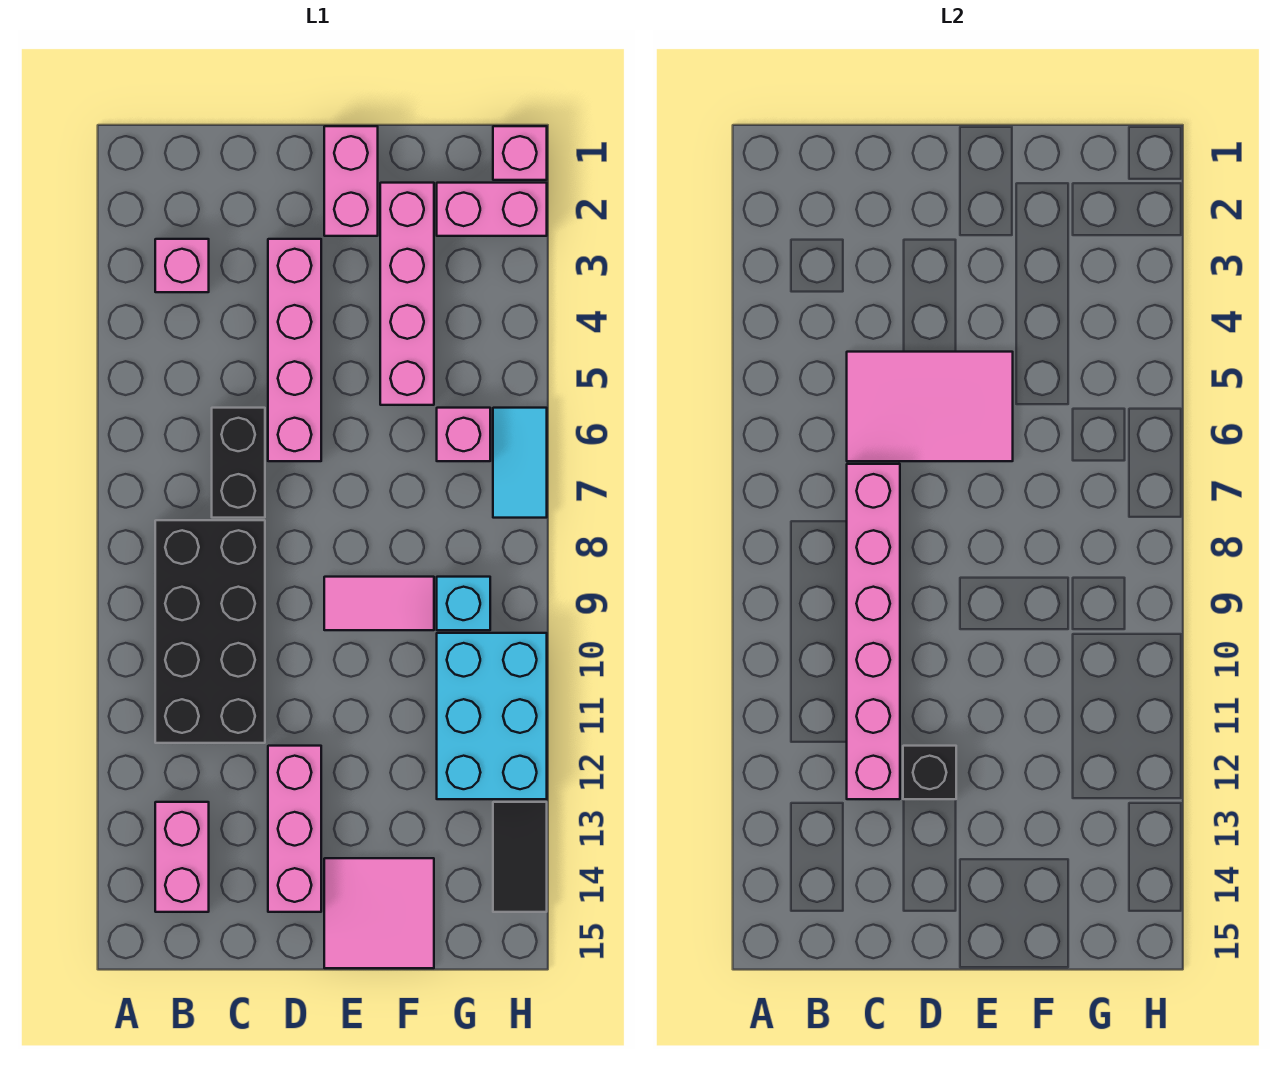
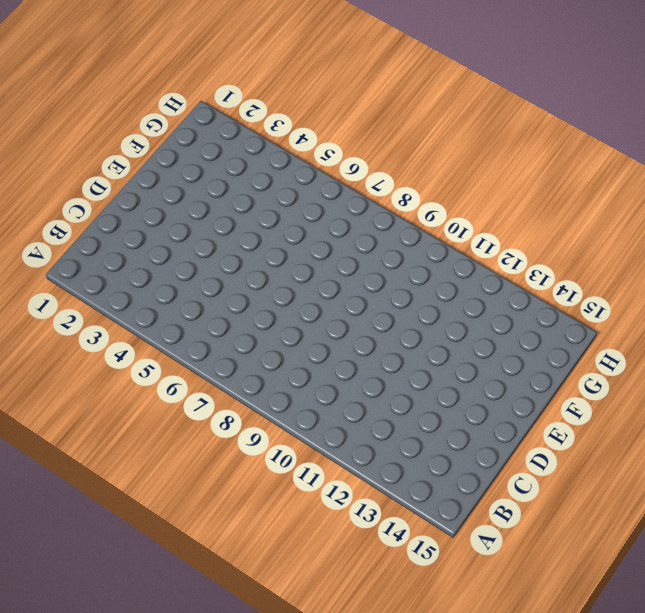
none -> pink 1x1 brick [155,239,209,292]
none -> black 2x4 brick [155,520,265,743]
none -> pink 1x2 brick [155,802,209,912]

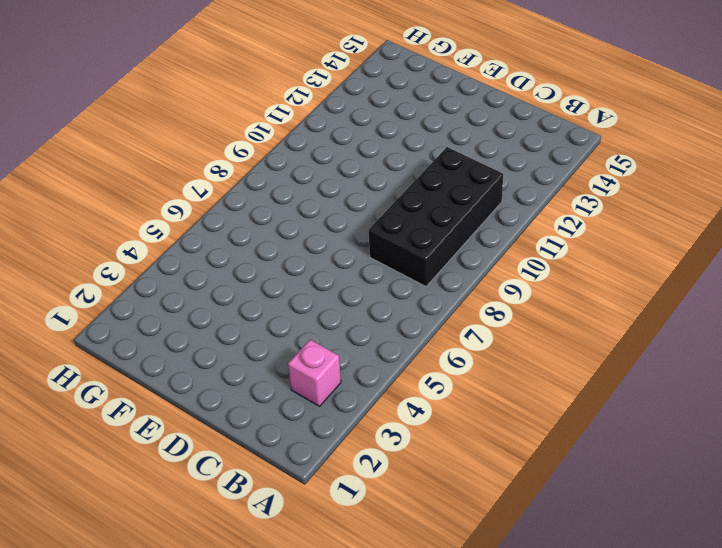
none -> pink 1x2 brick [155,802,209,912]
none -> black 1x2 brick [212,408,265,518]
none -> pink 1x4 brick [268,239,321,461]

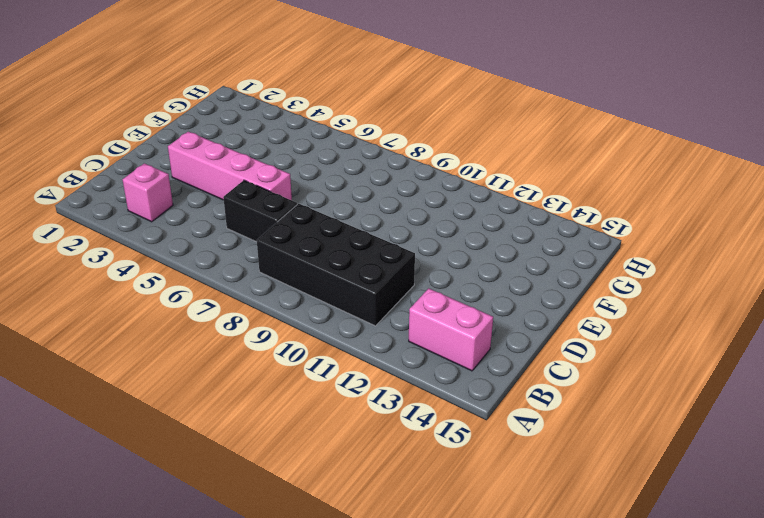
none -> pink 1x3 brick [268,746,321,912]
none -> pink 1x2 brick [324,126,378,236]
none -> pink 1x2 tile [324,577,434,630]

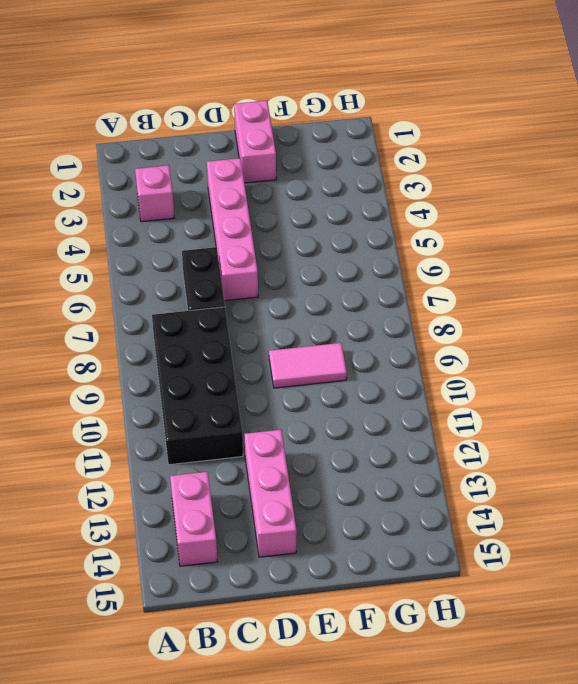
none -> pink 2x2 tile [324,858,434,968]
none -> pink 1x4 brick [380,183,434,405]
none -> pink 1x2 brick [437,183,547,236]

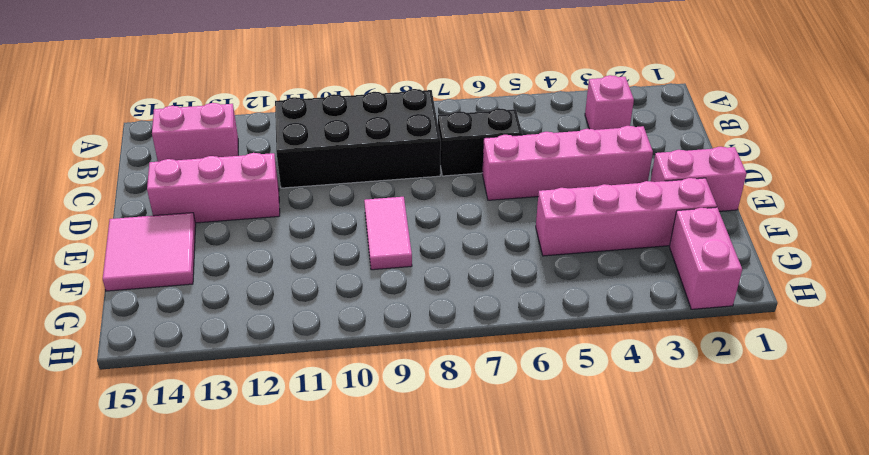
none -> pink 1x1 brick [437,408,490,461]
none -> cyan 1x1 brick [437,577,490,630]
none -> cyan 2x3 brick [437,633,547,799]

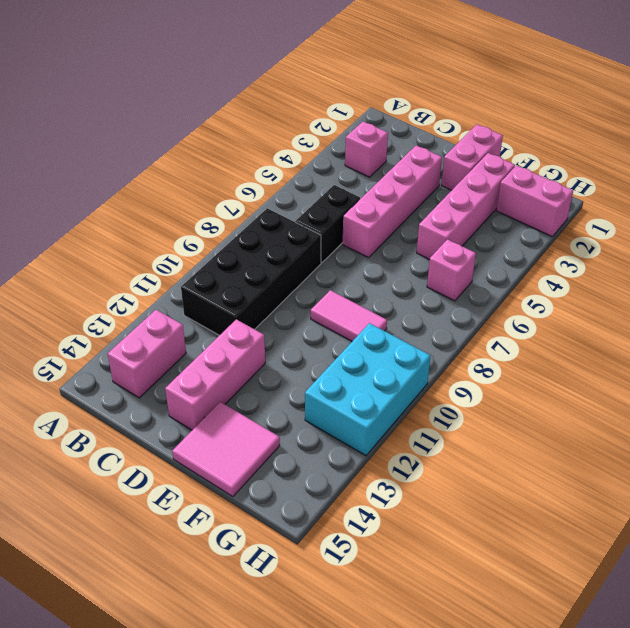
none -> cyan 1x1 brick [437,577,490,630]
none -> pink 1x1 brick [493,126,547,180]
none -> cyan 1x2 tile [493,408,547,518]

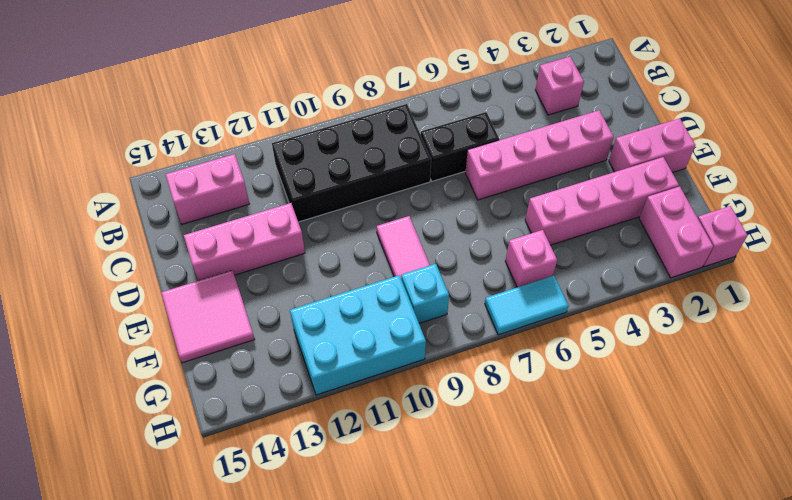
none -> black 1x2 tile [493,802,547,912]
none -> pink 2x3 tile [847,352,1013,461]
none -> pink 1x6 brick [847,464,900,799]

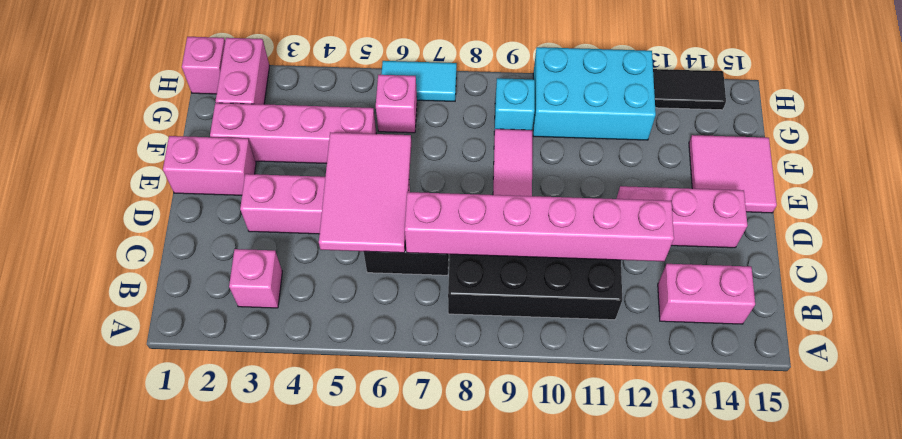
none -> black 1x1 brick [903,746,956,799]

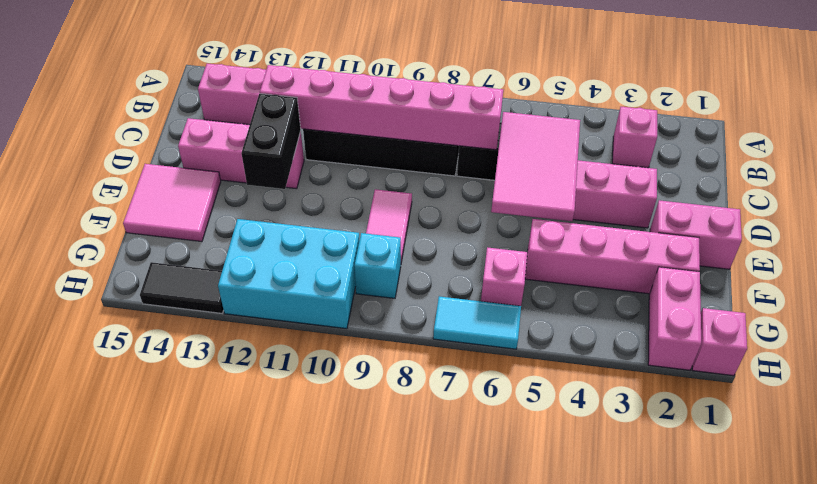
black 1x2 brick [241,94,301,189] -> black 1x1 brick [903,746,956,799]

